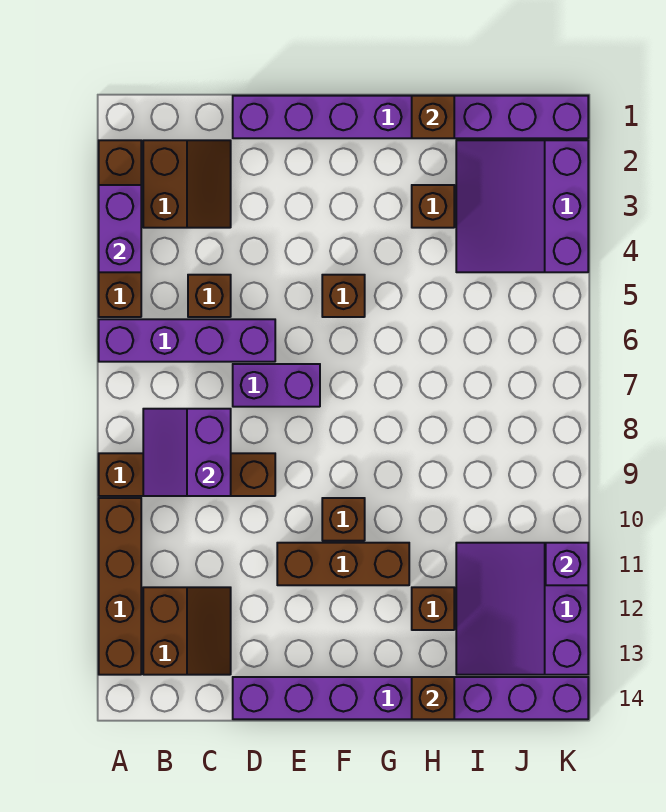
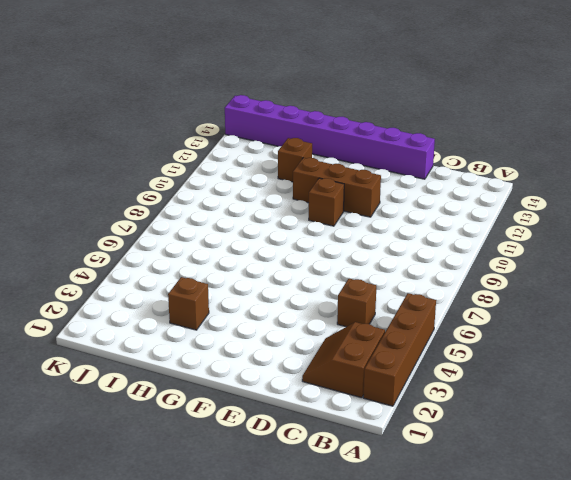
none -> purple 1x4 brick [99,319,275,362]
none -> brown 1x4 brick [99,453,275,496]
none -> brown 1x4 brick [99,498,141,675]

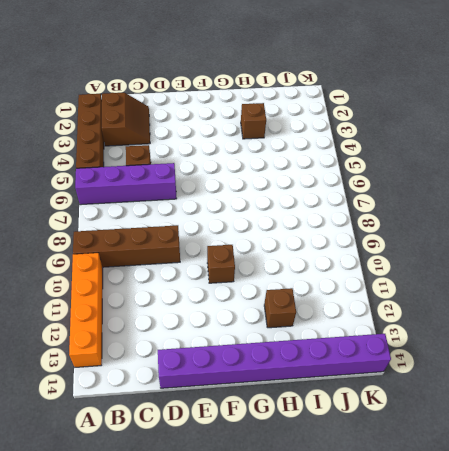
orange 1x4 brick [69,253,103,367] -> brown 1x4 brick [99,498,141,675]
none -> brown 2x2 slope [143,587,231,675]
none -> purple 1x8 brick [233,96,588,138]
none -> purple 1x2 brick [233,364,320,407]

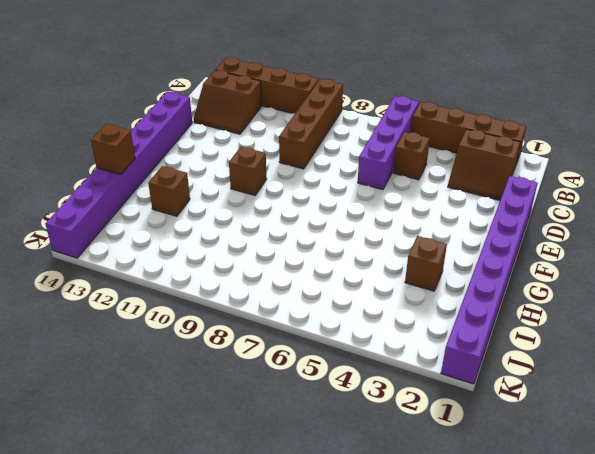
none -> purple 1x2 brick [233,364,320,407]
none -> brown 1x3 brick [277,543,409,585]
none -> brown 1x1 brick [322,275,365,317]

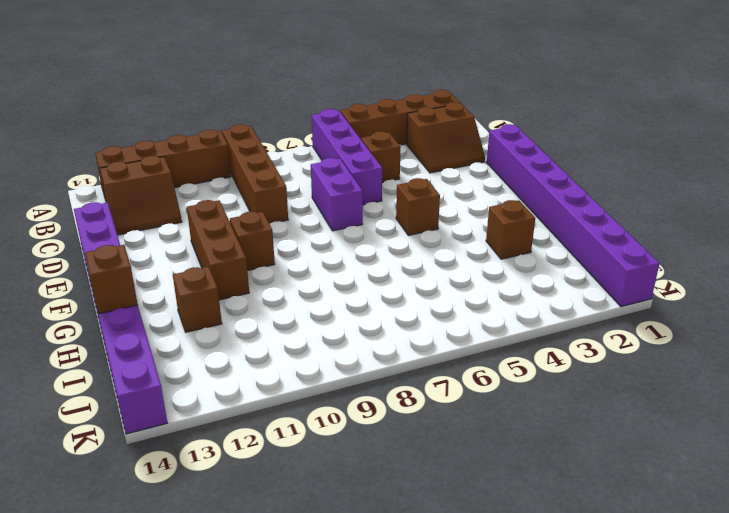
none -> purple 3x3 slope [456,140,588,272]
none -> purple 3x3 slope [456,543,588,675]
none -> purple 1x2 brick [99,185,141,272]

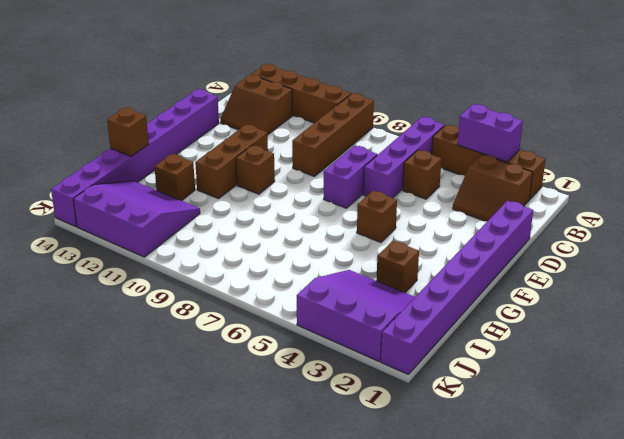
none -> purple 2x2 slope [143,409,231,496]
none -> brown 1x1 brick [412,96,454,138]
none -> purple 1x1 brick [546,543,588,585]

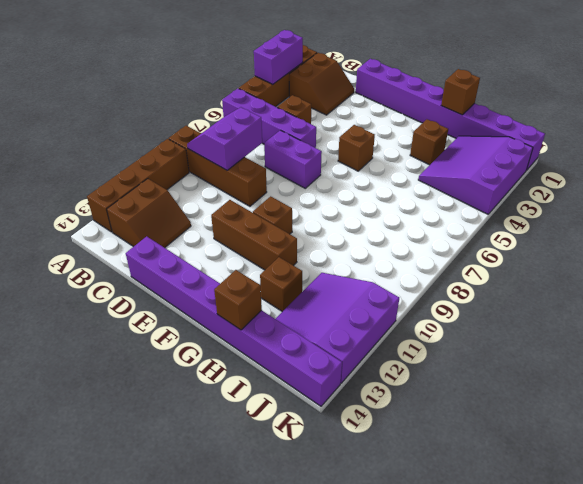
none -> purple 1x1 brick [546,543,588,585]

